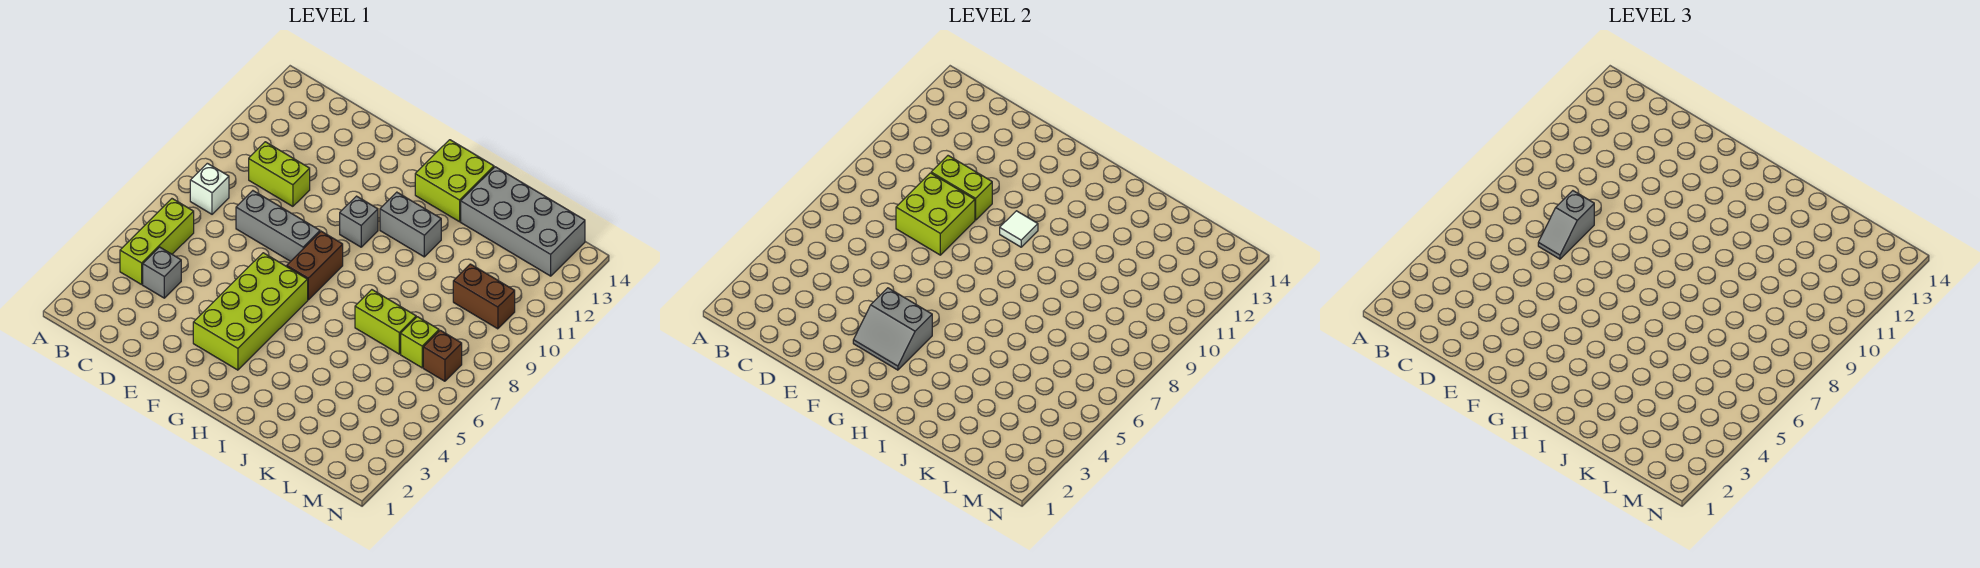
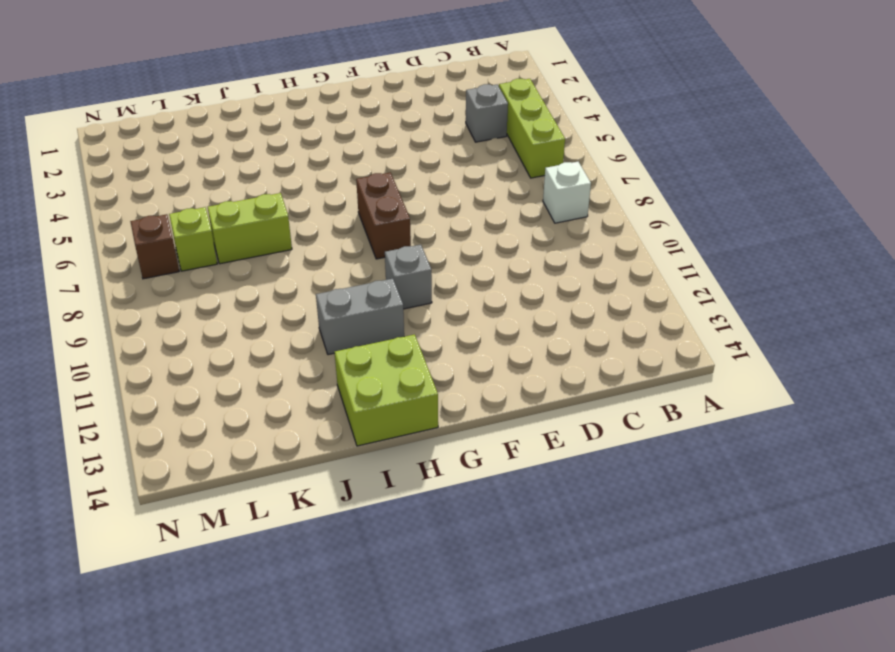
none -> lime 1x2 brick [249,142,310,206]
none -> grey 1x3 brick [236,191,320,261]
none -> lime 2x4 brick [193,253,308,370]

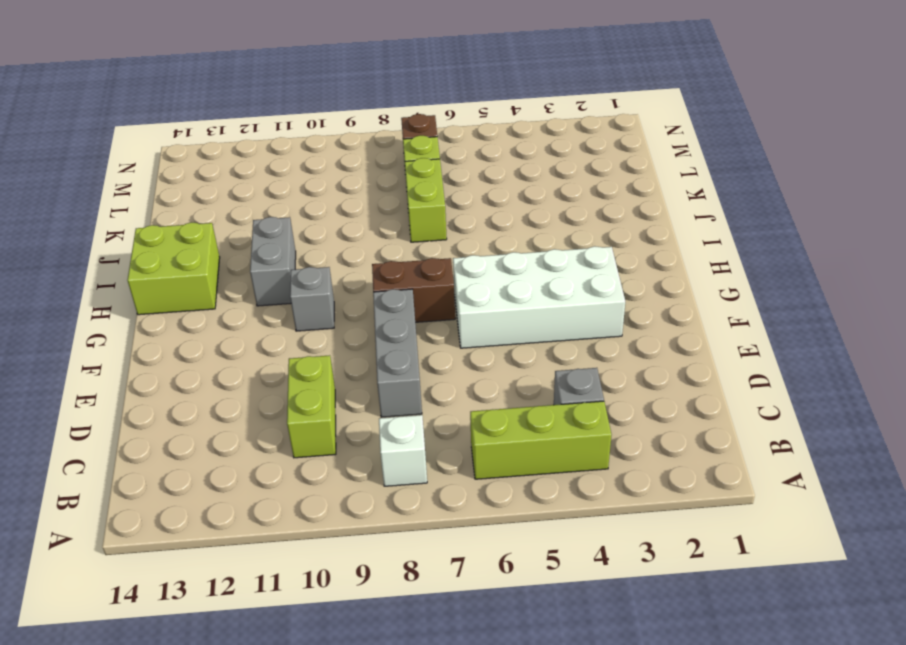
white 2x4 brick [453,246,625,348] -> lime 2x4 brick [193,253,308,370]
none -> grey 2x4 brick [461,167,585,276]
none -> brown 1x2 brick [453,264,515,329]
none -> lime 2x2 brick [896,173,975,255]

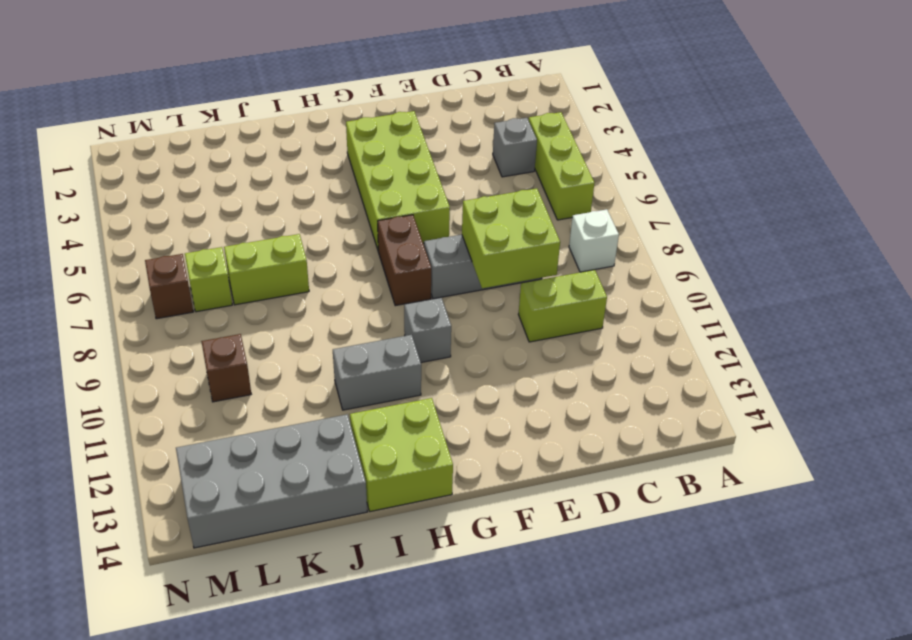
brown 1x1 brick [201,334,251,402] -> brown 1x2 brick [453,264,515,329]
none -> lime 1x2 brick [931,156,992,220]
none -> grey 2x2 slope [853,288,932,370]
none -> white 1x1 tile [1000,211,1038,247]

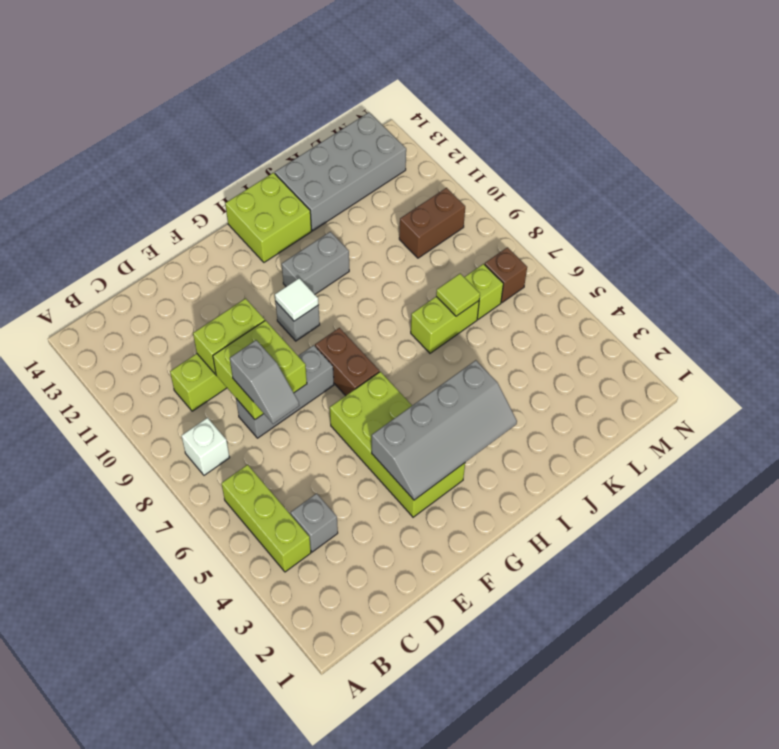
grey 2x4 slope [372,360,517,500] -> grey 2x2 slope [853,288,932,370]
lime 1x1 tile [436,274,480,316] -> none

